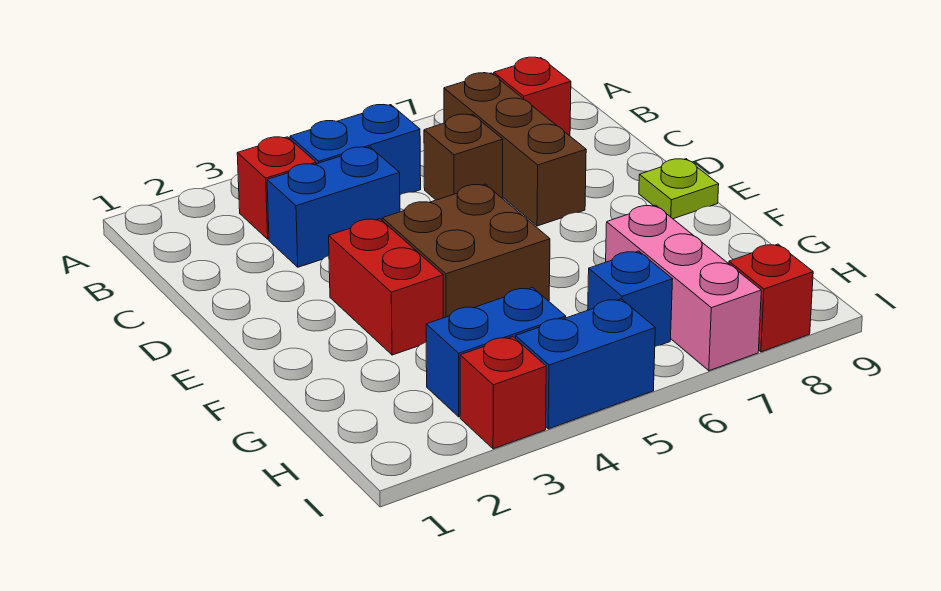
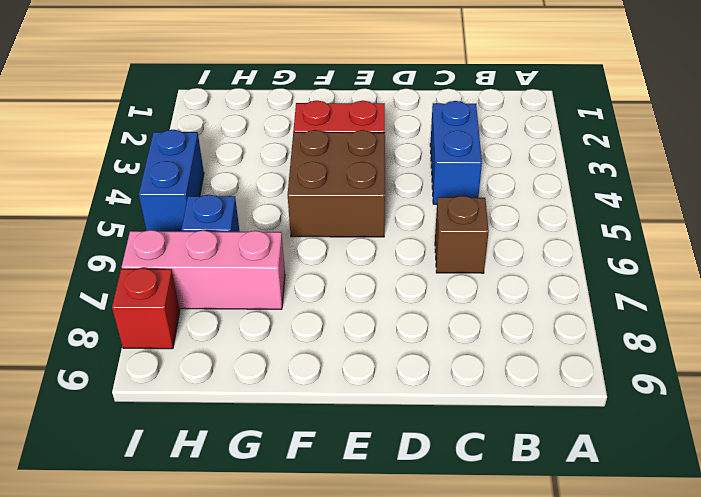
none -> red 1x1 brick [237,137,316,239]
none -> blue 1x2 brick [290,105,421,195]
none -> brown 1x3 brick [444,73,586,226]

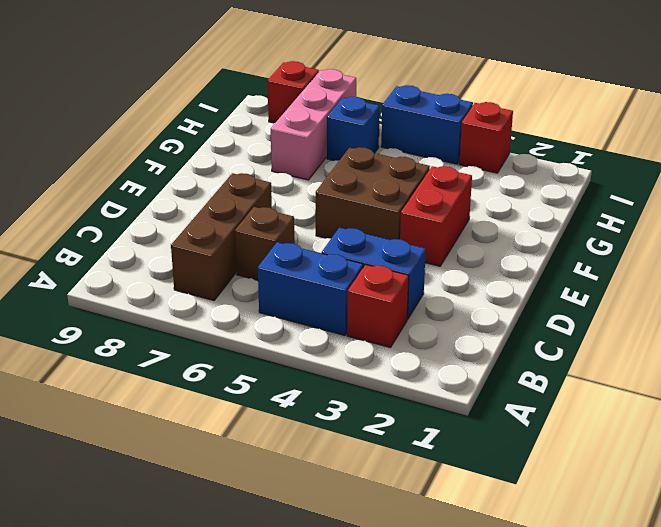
none -> red 1x1 brick [494,57,571,136]
none -> lime 1x1 plate [639,159,719,219]
none -> blue 1x2 brick [426,288,566,417]

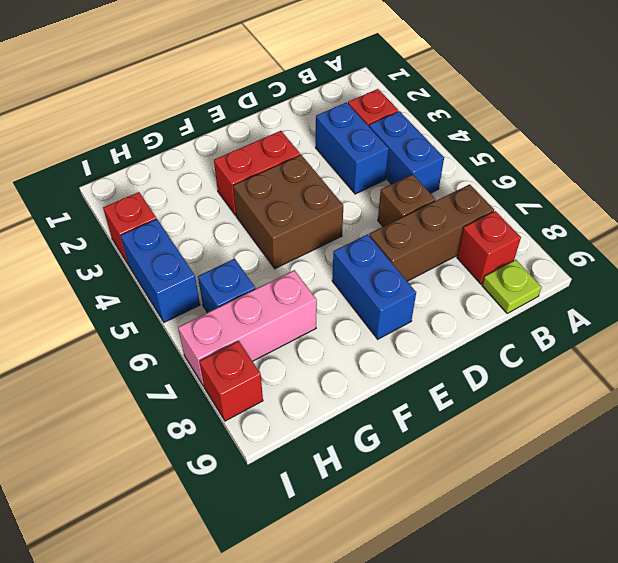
lime 1x1 plate [482,260,542,313] -> lime 1x1 plate moved to [639,159,719,219]
blue 1x2 brick [332,234,416,339] -> blue 1x2 brick moved to [426,288,566,417]

